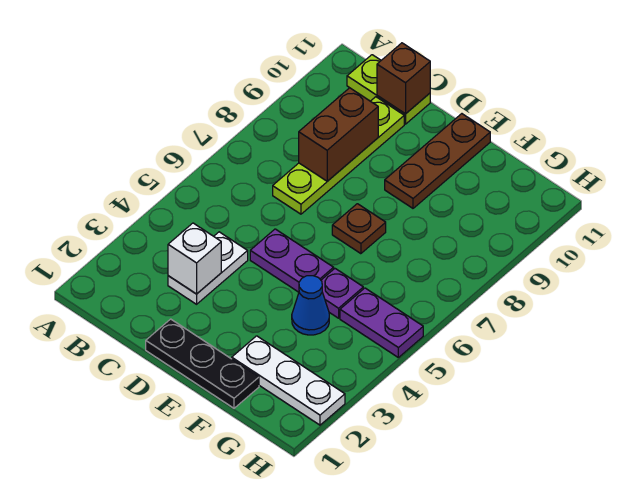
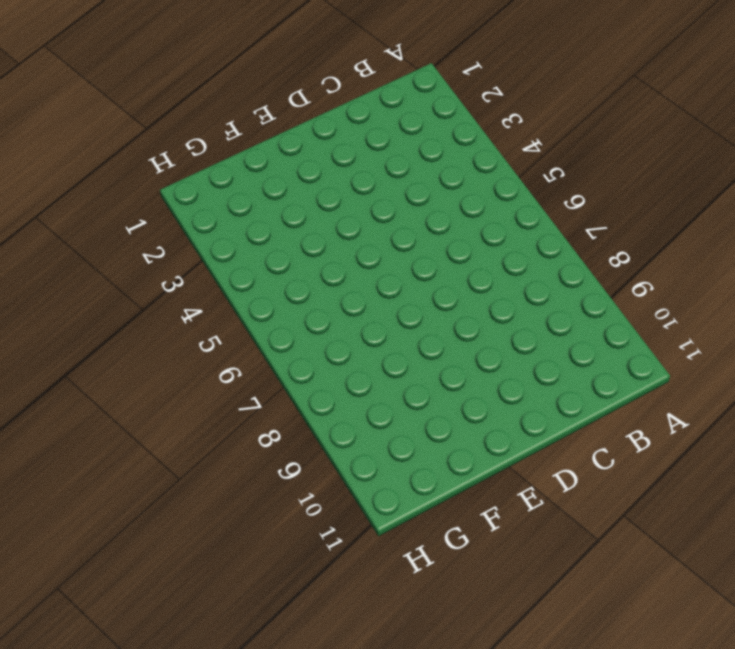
none -> lime 1x2 plate [347,55,430,124]
none -> white 1x2 plate [168,232,248,304]
none -> lime 1x4 plate [273,97,404,214]

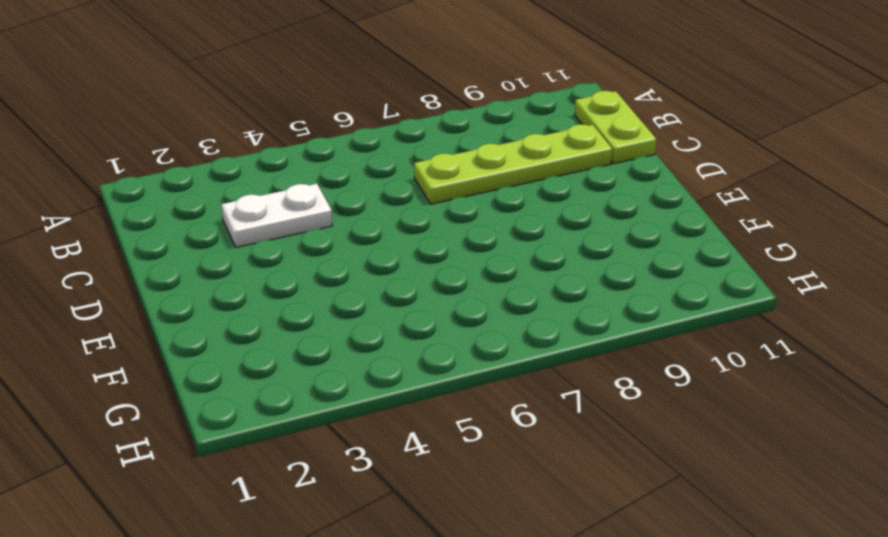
none -> black 1x3 plate [146,319,259,408]
none -> purple 1x2 plate [250,229,334,292]
none -> brown 1x1 plate [332,204,386,254]

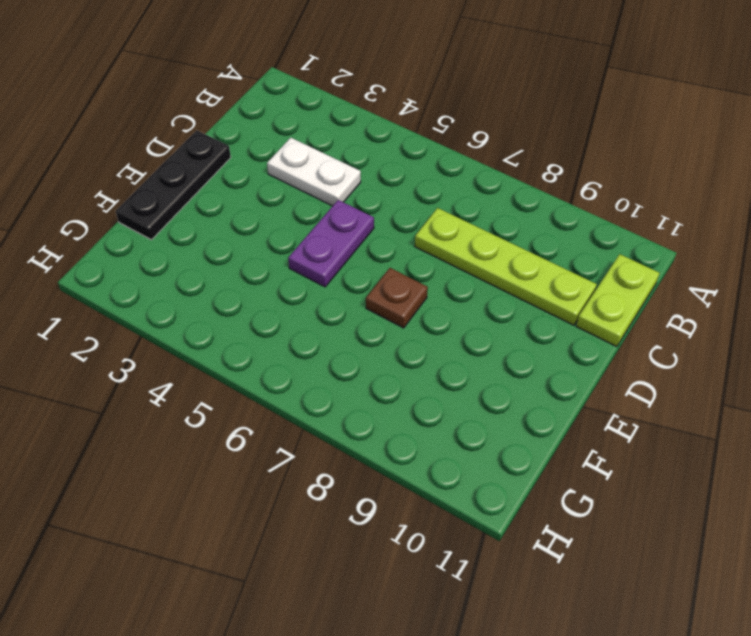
none -> brown 1x3 plate [385,114,490,208]
none -> white 1x3 plate [232,336,345,425]
none -> blue 1x1 cone [292,276,329,335]

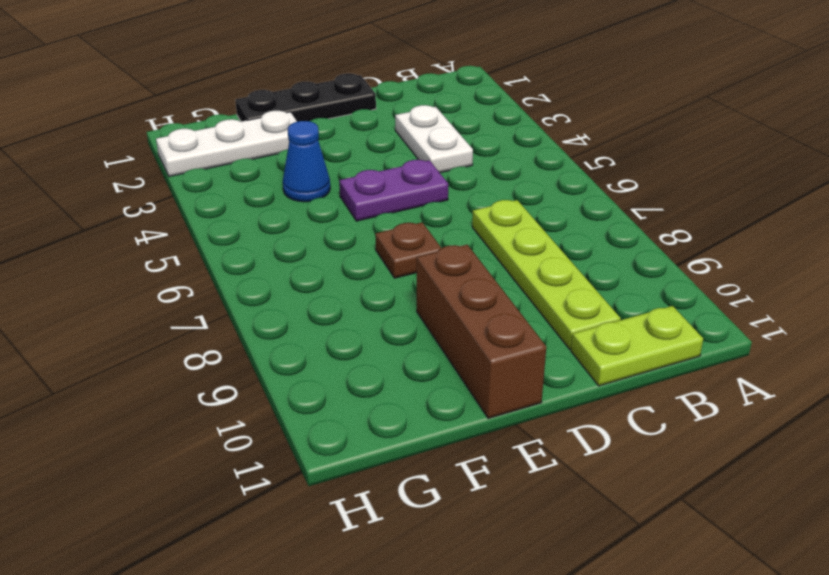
brown 1x3 brick [417,245,546,418] -> brown 1x3 plate [385,114,490,208]
none -> purple 1x1 plate [321,269,363,318]
none -> purple 1x2 plate [340,288,423,357]
none -> white 1x1 brick [168,223,221,294]

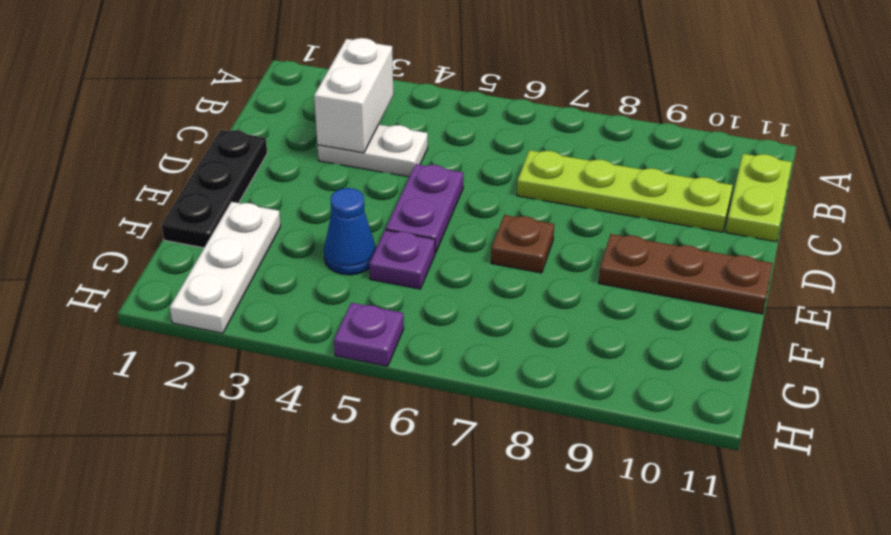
white 1x2 brick [314,38,393,153] -> white 1x1 brick [168,223,221,294]
purple 1x1 plate [334,303,404,366] -> purple 1x2 plate [340,288,423,357]
none -> brown 1x2 brick [299,88,378,181]
none -> brown 1x1 brick [377,43,430,114]

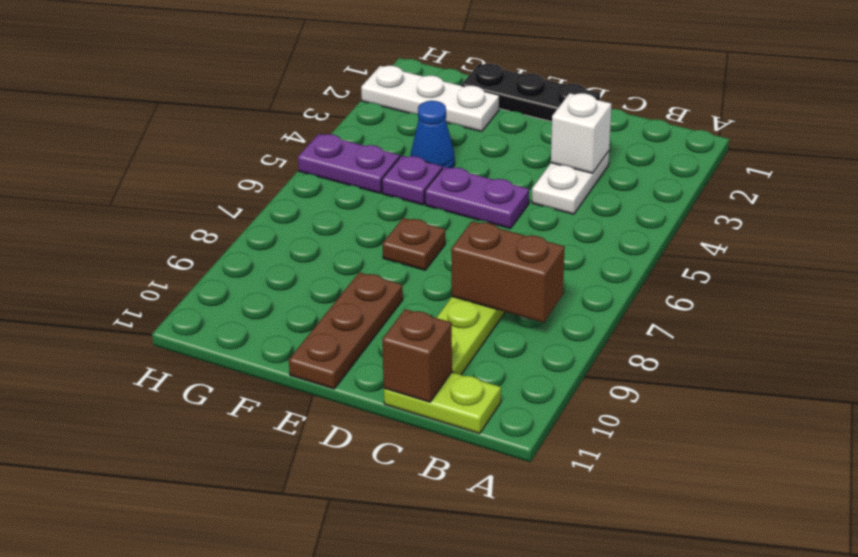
brown 1x2 brick [451,221,565,323] -> brown 1x2 brick turned to [299,88,378,181]

